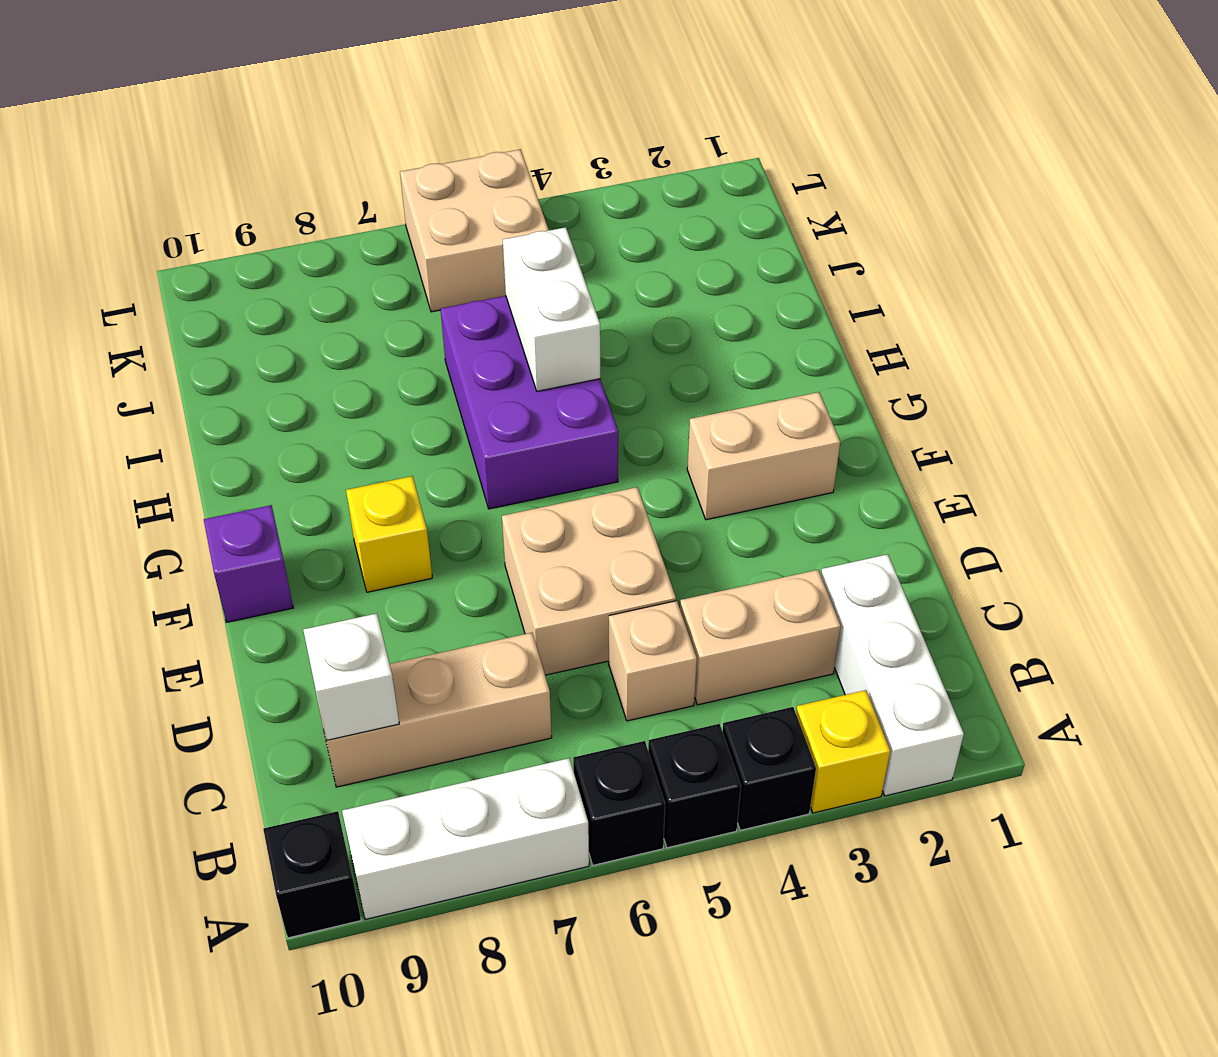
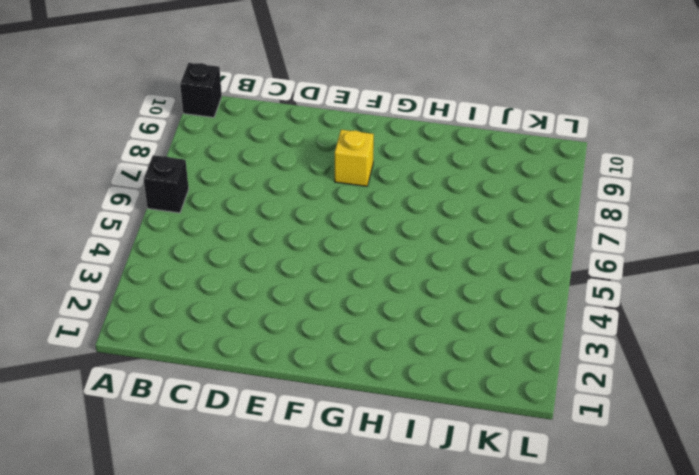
none -> white 1x3 brick [821,554,964,796]
none -> yellow 1x1 brick [796,690,890,813]
none -> black 1x1 brick [722,707,816,830]

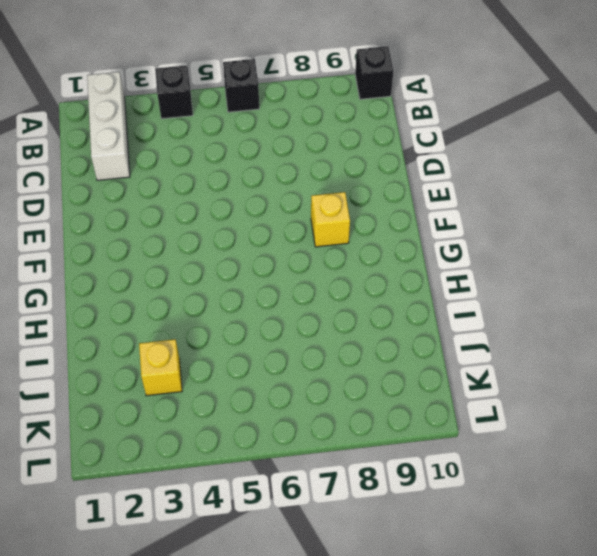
yellow 1x1 brick [139,339,182,396] -> yellow 1x1 brick moved to [796,690,890,813]
none -> black 1x1 brick [648,724,741,848]
none -> white 1x3 brick [342,758,589,920]
none -> tan 1x2 brick [680,570,841,705]

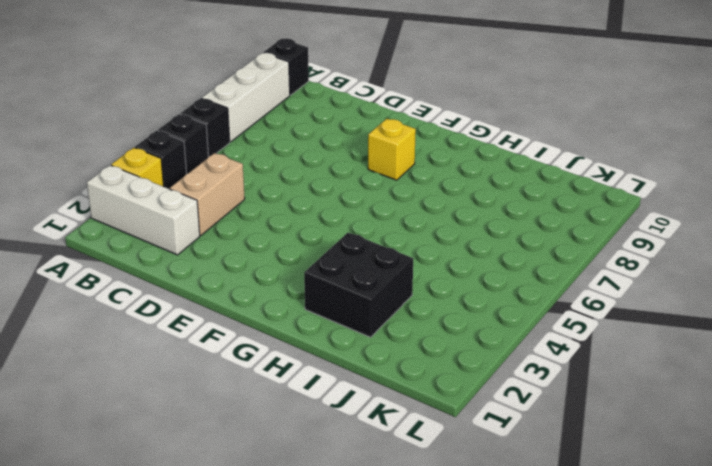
black 2x2 brick [304,233,413,337] -> none
none -> tan 1x1 brick [609,601,697,721]
none -> tan 1x3 brick [316,633,552,787]
none -> tan 2x2 brick [502,487,676,675]

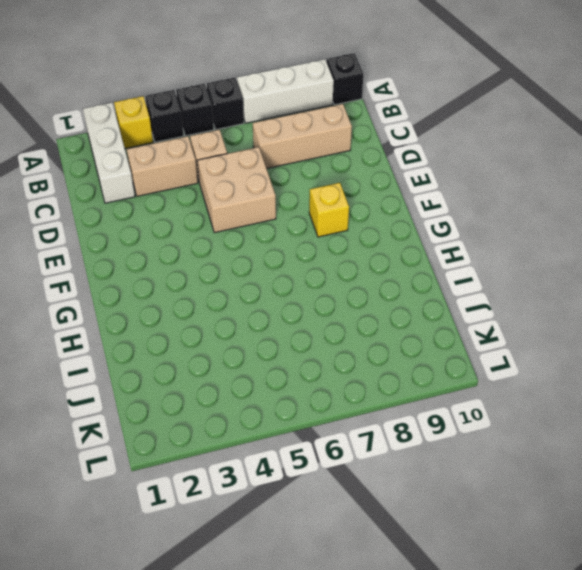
none -> tan 1x2 brick [687,392,840,520]
none -> purple 1x1 brick [204,505,293,622]
none -> purple 2x3 brick [441,296,618,509]

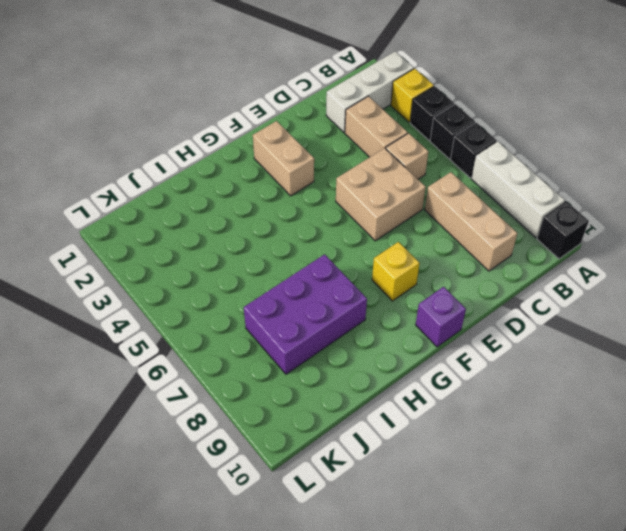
purple 2x3 brick [244,254,367,374] -> purple 2x3 brick moved to [441,296,618,509]
none -> tan 2x2 brick [400,149,549,312]
none -> white 1x1 brick [303,613,399,740]
none -> white 1x2 brick [503,227,600,391]

